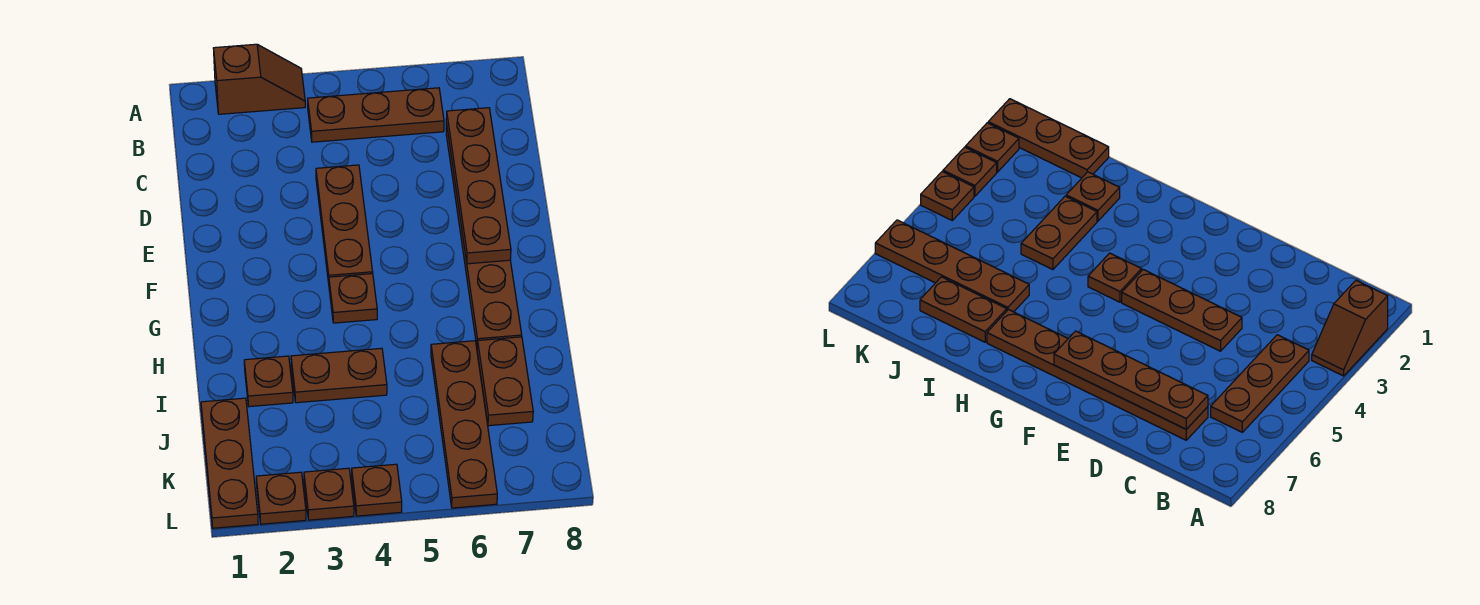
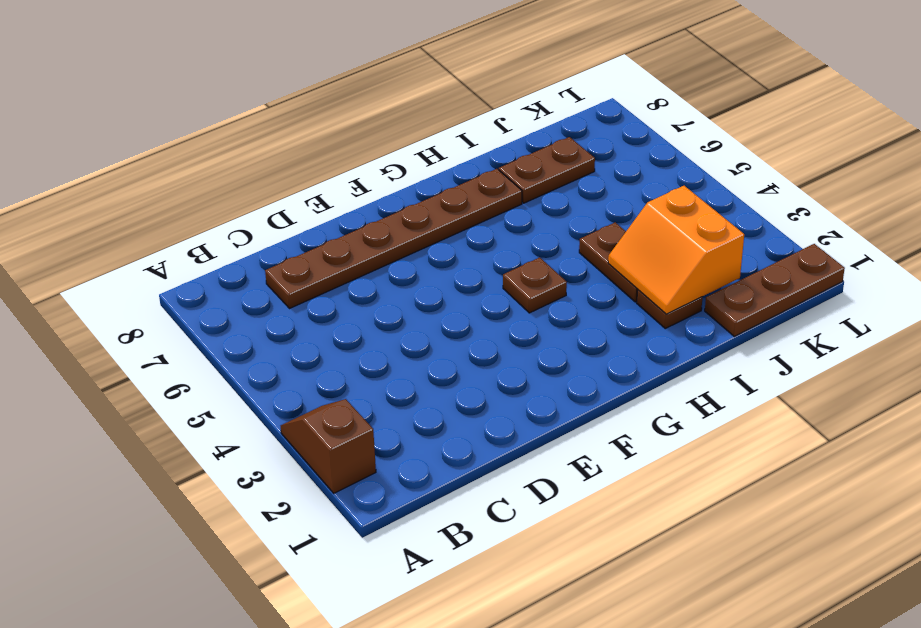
orange 2x2 slope [608,186,744,314] -> none
none -> brown 1x3 plate [308,88,444,142]
none -> brown 1x3 plate [316,165,373,283]
none -> brown 1x4 plate [431,341,497,508]

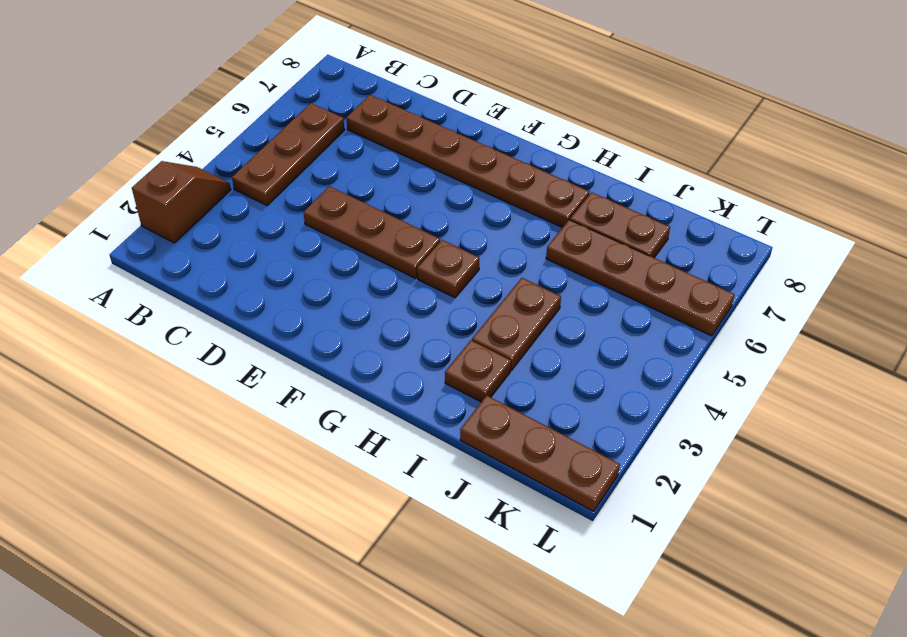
none -> brown 1x1 plate [256,472,306,524]
none -> brown 1x1 plate [304,468,354,520]
none -> brown 1x1 plate [352,464,402,516]

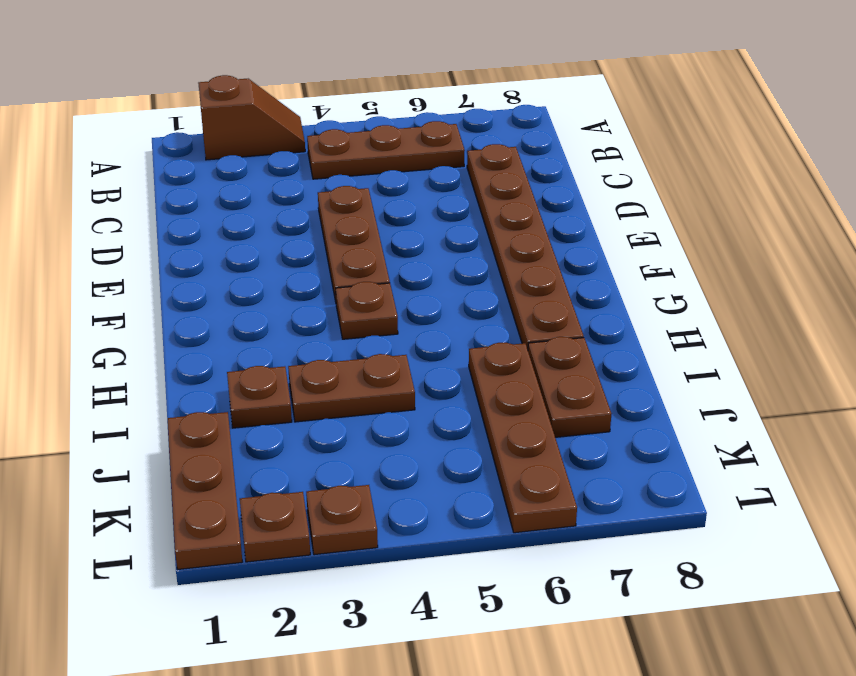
none -> brown 1x1 plate [352,464,402,516]
none -> brown 1x4 plate [446,108,511,264]

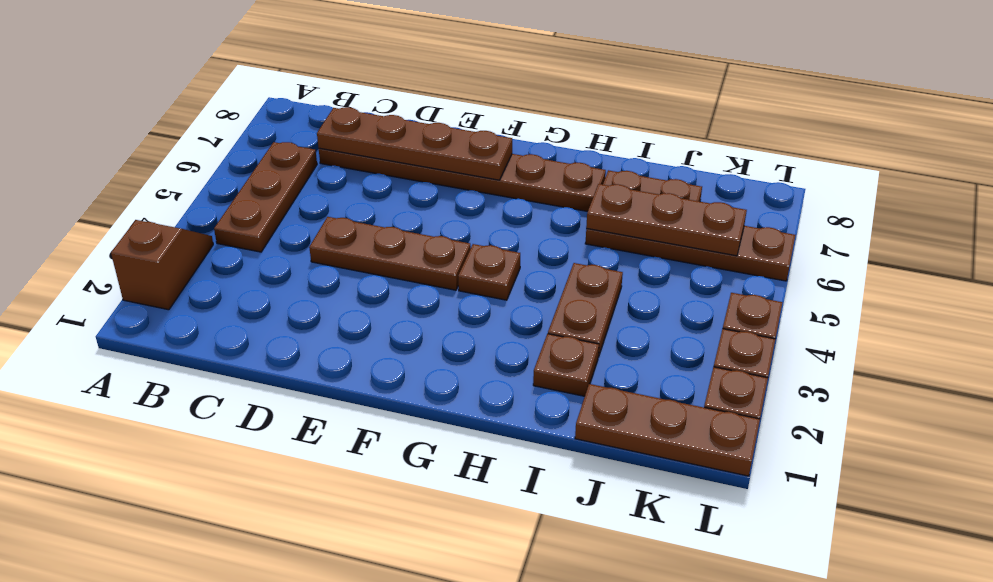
brown 1x3 plate [586,184,747,256] -> none

